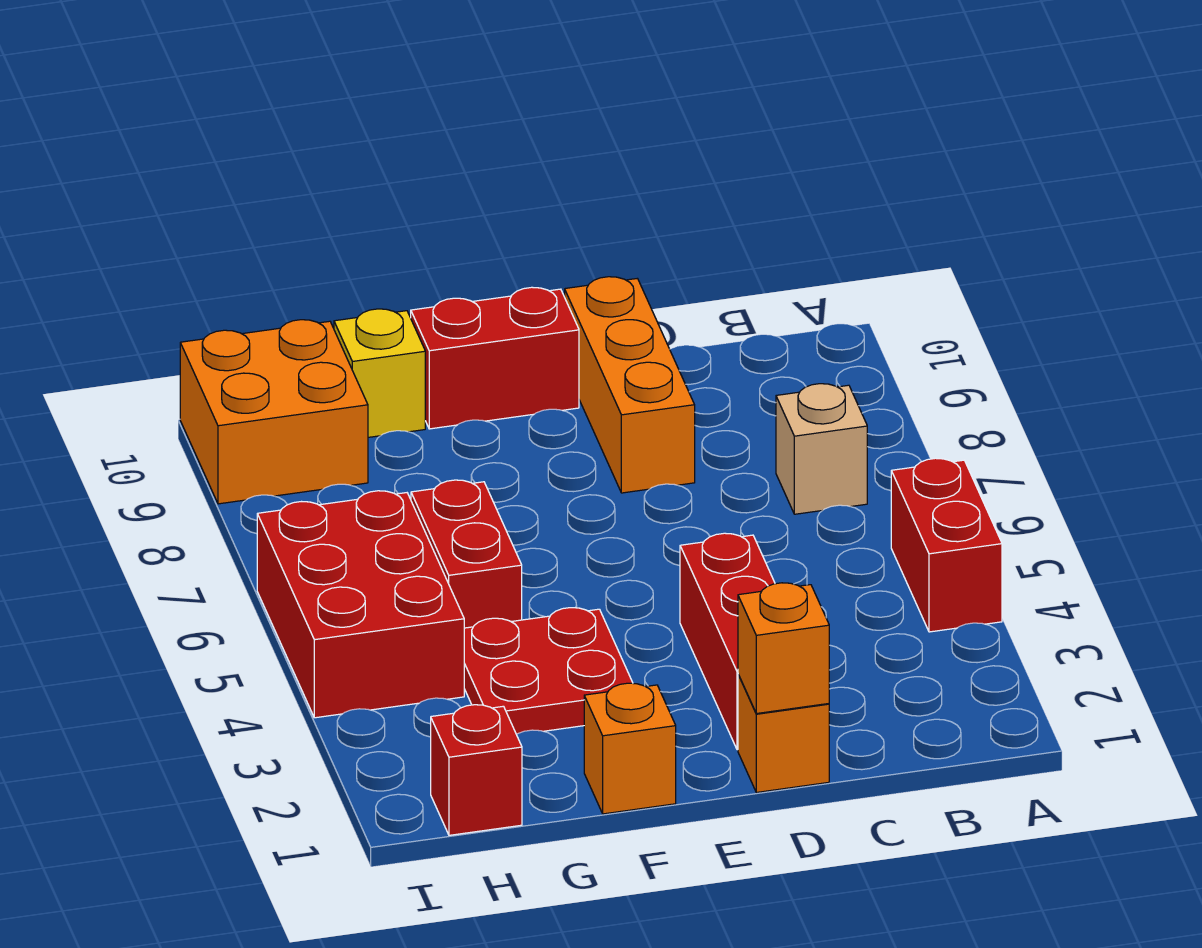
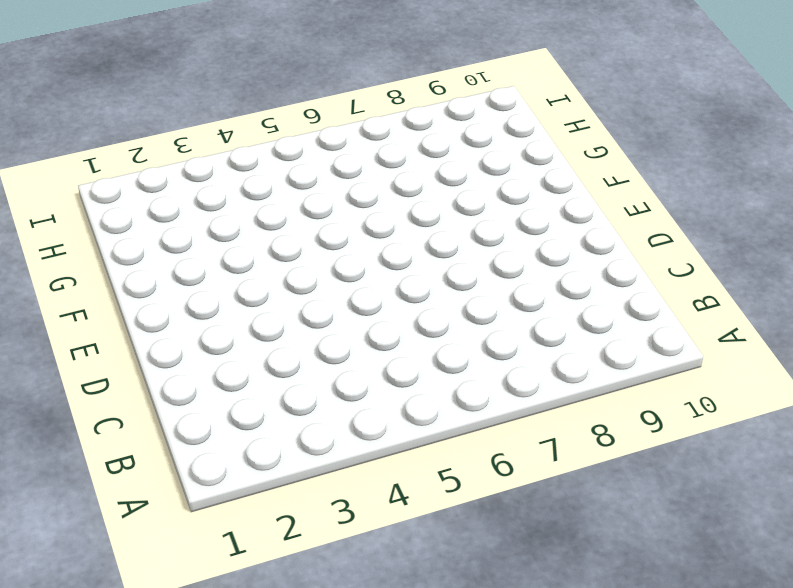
none -> red 1x2 brick [891,458,1002,632]
none -> tan 1x1 brick [776,384,867,514]
none -> orange 1x1 brick [738,674,829,792]

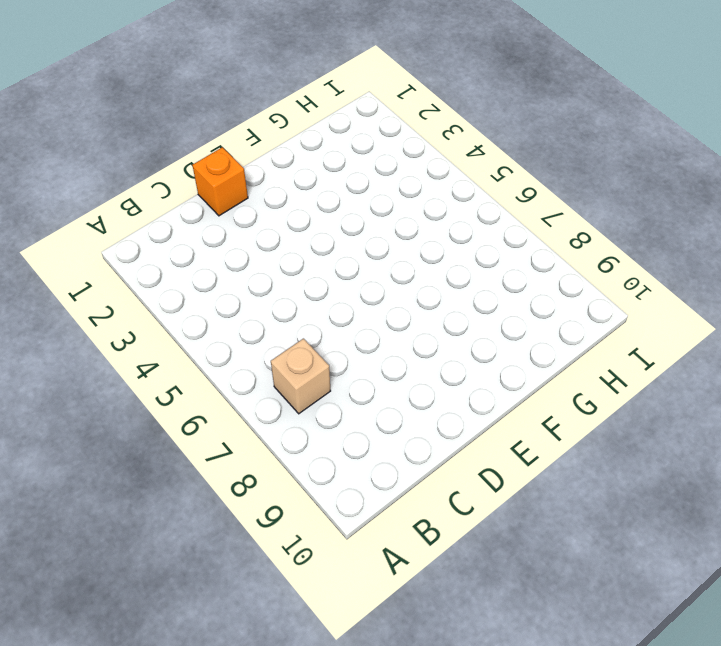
none -> red 1x2 brick [891,458,1002,632]
none -> red 1x3 brick [680,533,775,750]
none -> orange 1x3 brick [565,277,695,493]

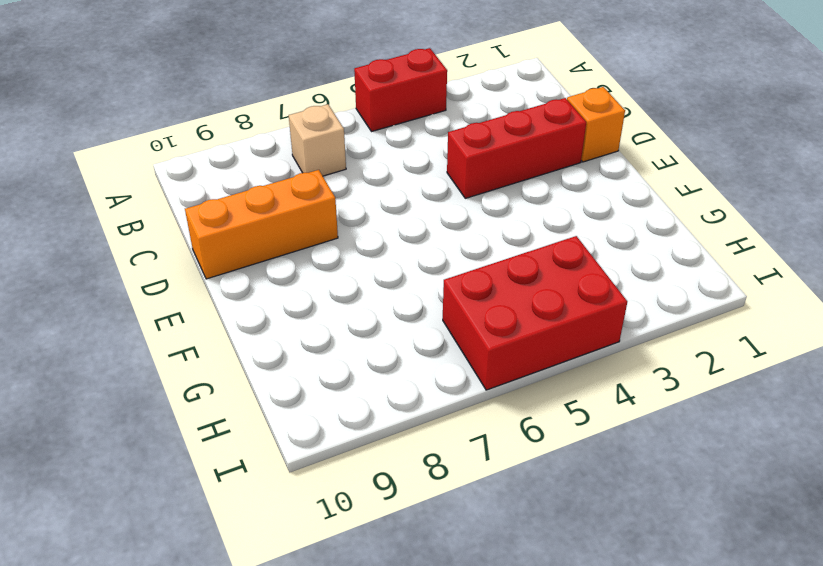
none -> red 1x2 brick [411,287,579,429]
none -> orange 1x1 brick [584,683,676,814]
none -> red 2x2 plate [464,608,633,734]

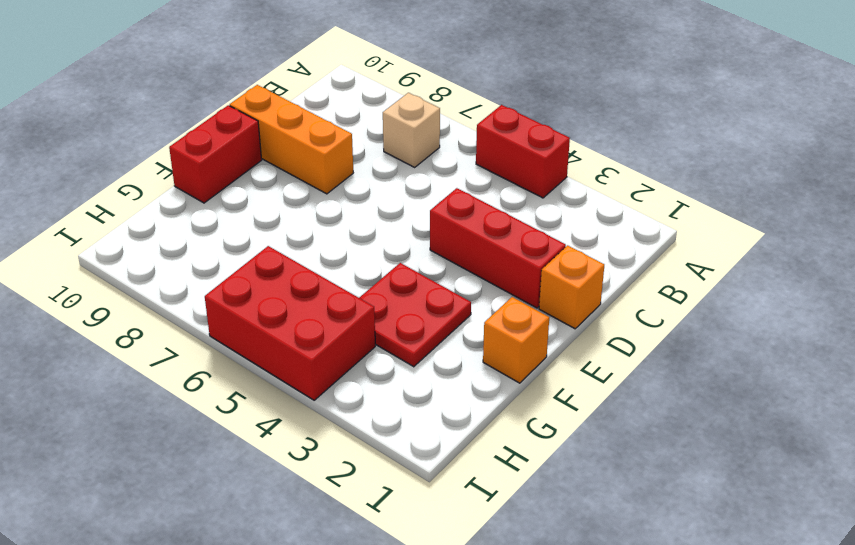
none -> red 1x2 brick [411,480,522,628]
none -> yellow 1x1 brick [334,309,425,437]
none -> red 1x1 brick [431,705,522,835]

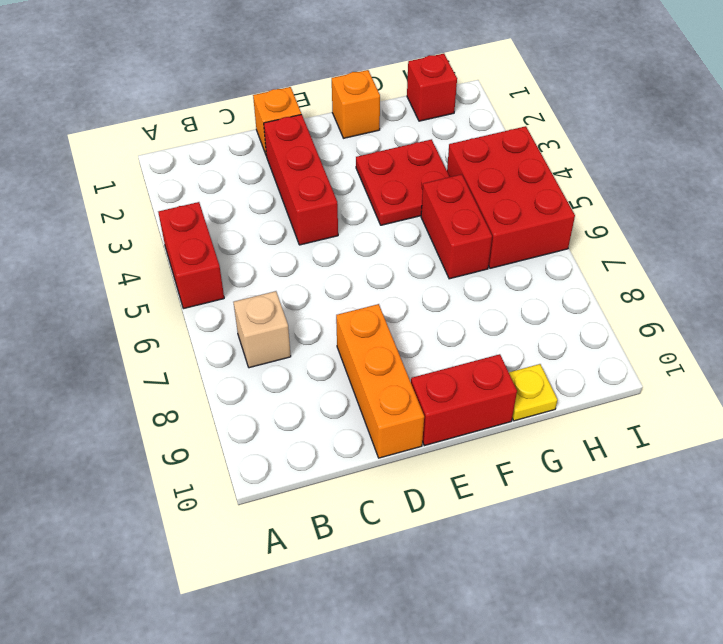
yellow 1x1 plate [509,364,557,421] -> yellow 1x1 brick [334,309,425,437]
none -> orange 2x2 brick [180,320,368,504]
none -> orange 1x1 brick [738,583,829,714]

